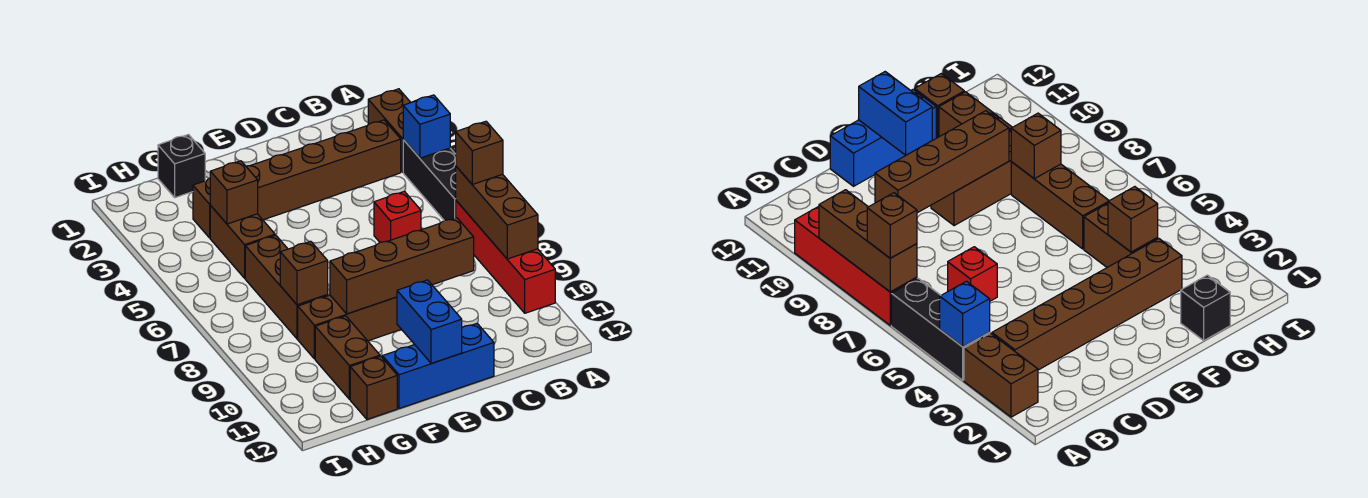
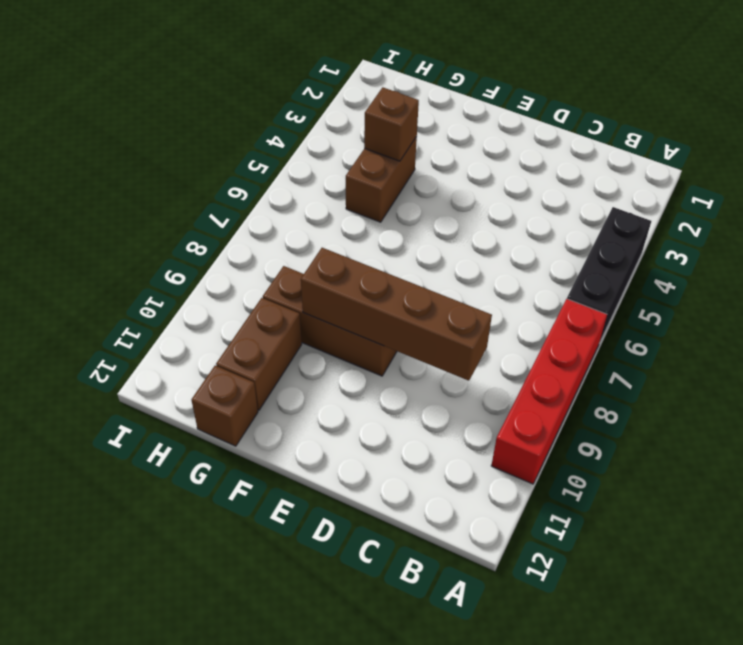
none -> brown 1x2 brick [368,89,411,172]
none -> brown 1x6 brick [193,120,401,238]
none -> red 1x1 brick [374,191,421,242]

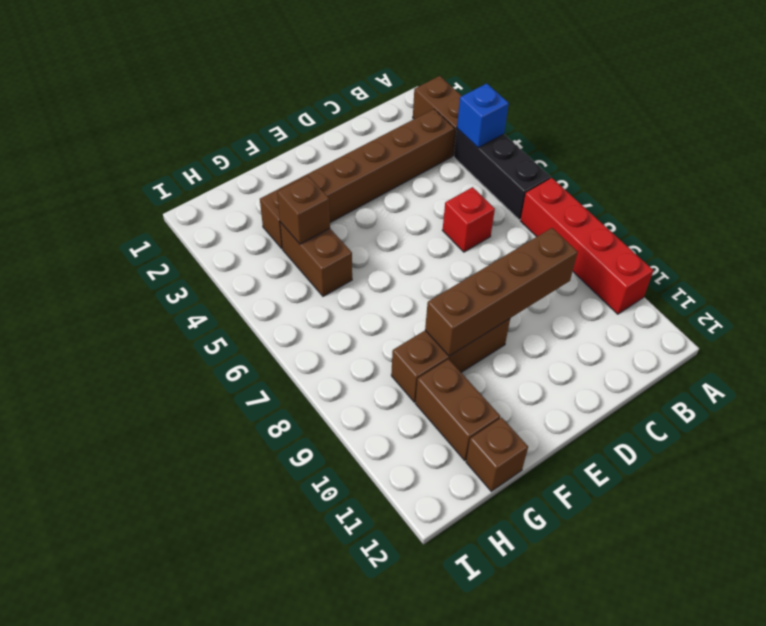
none -> blue 1x3 brick [382,324,494,409]
none -> black 1x1 brick [158,135,205,198]
none -> brown 1x3 brick [245,235,328,339]

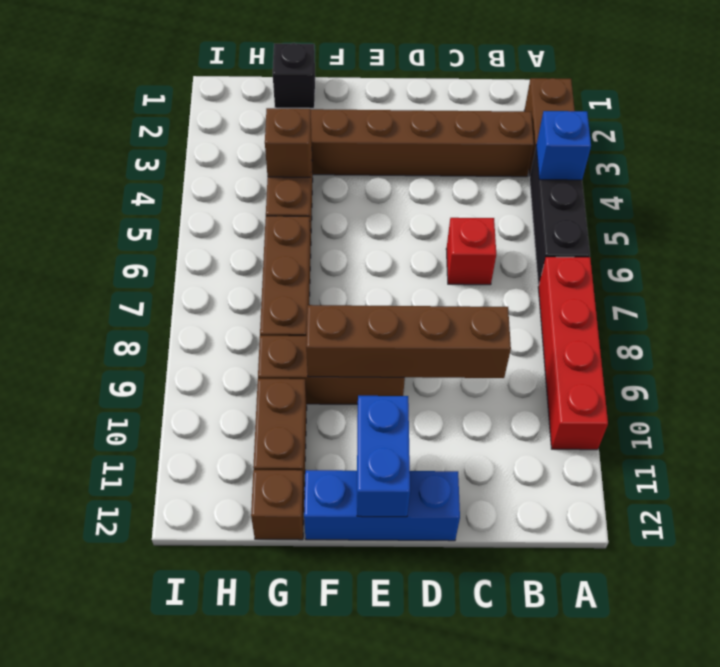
none -> brown 1x3 brick [456,167,538,259]
none -> brown 1x1 brick [280,241,328,305]
none -> brown 1x1 brick [456,121,503,184]

